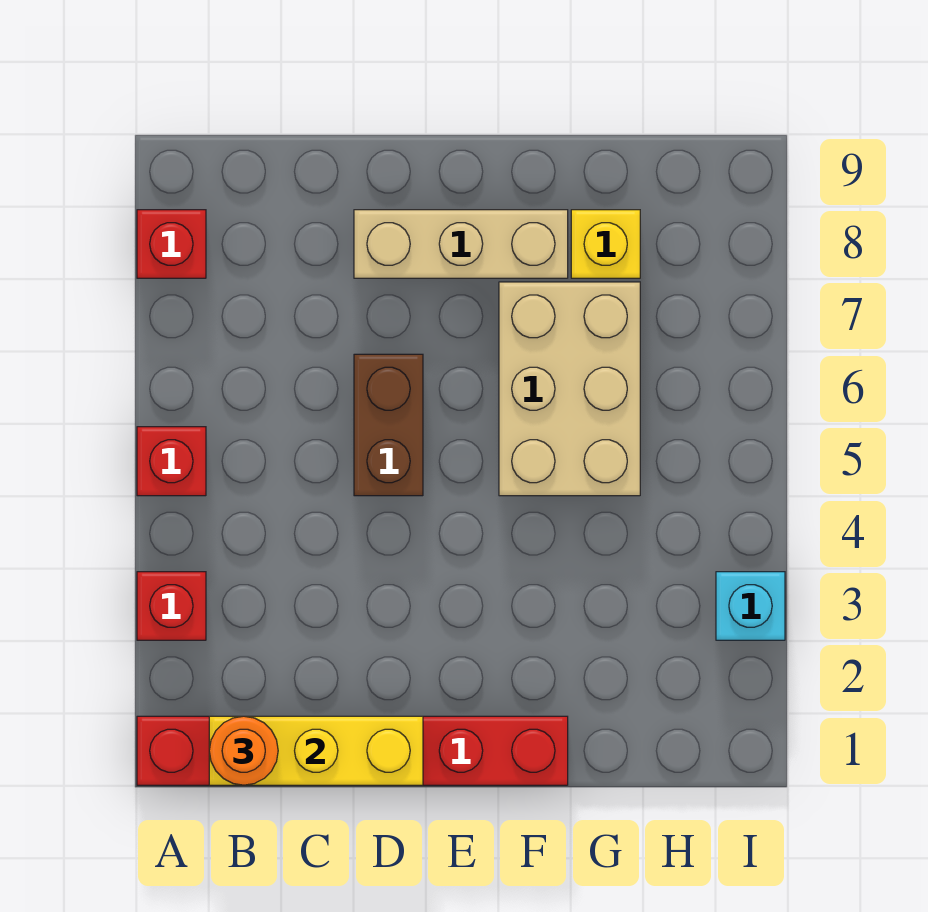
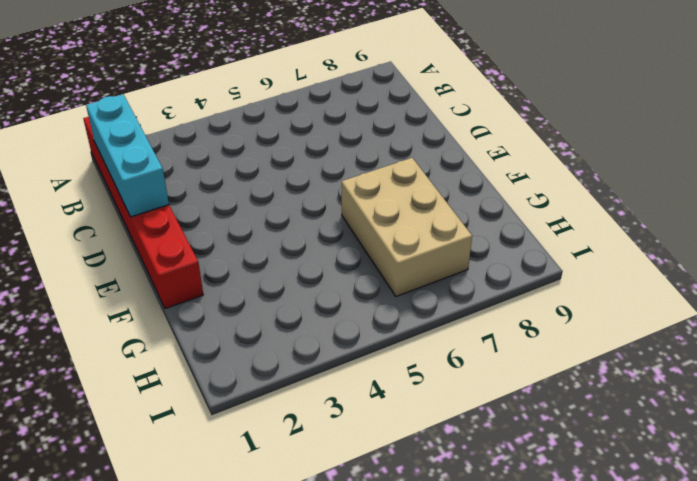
cyan 1x3 brick [86,94,169,217] -> yellow 1x3 brick [209,716,423,785]
tan 2x3 brick [342,158,472,296] -> tan 2x3 brick turned to [499,282,640,496]
none -> red 1x1 brick [137,572,206,640]
none -> red 1x1 brick [137,427,206,496]

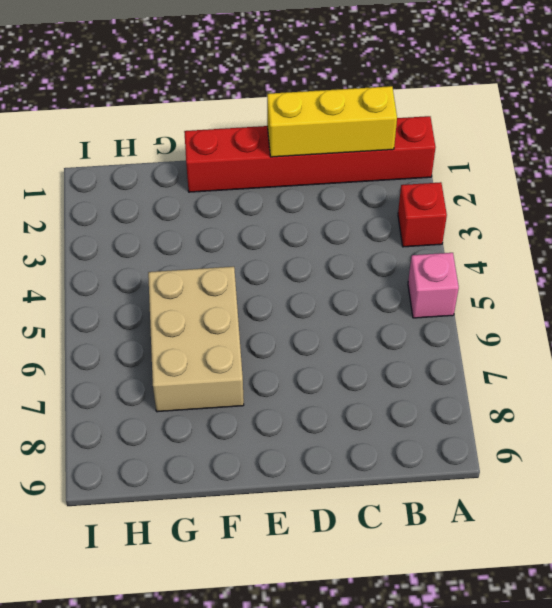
pink 1x1 brick [408,253,459,318] -> red 1x1 brick [137,427,206,496]
none -> red 1x1 brick [137,210,206,278]
none -> brown 1x2 brick [354,354,423,496]

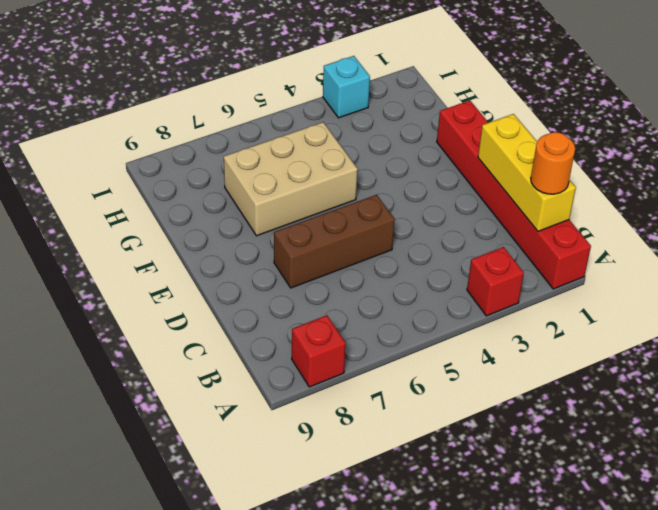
brown 1x3 brick [274,195,395,288] -> brown 1x2 brick [354,354,423,496]
none -> red 1x1 brick [137,427,206,496]
none -> tan 1x3 brick [354,210,568,278]

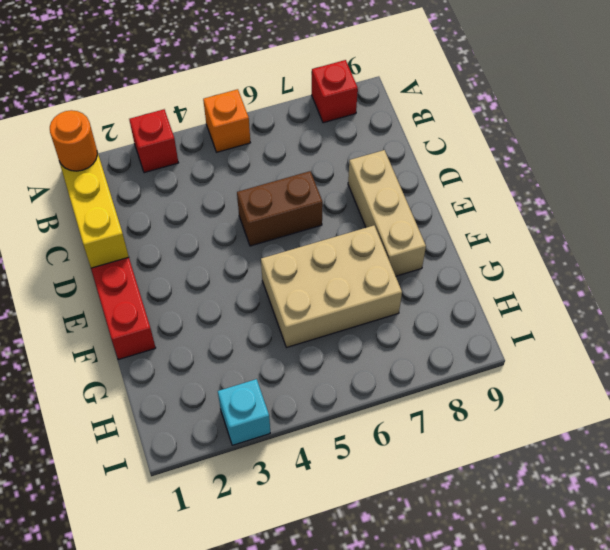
orange 1x1 brick [203,89,250,152] -> red 1x1 brick [137,427,206,496]
none -> yellow 1x1 brick [571,210,640,278]

